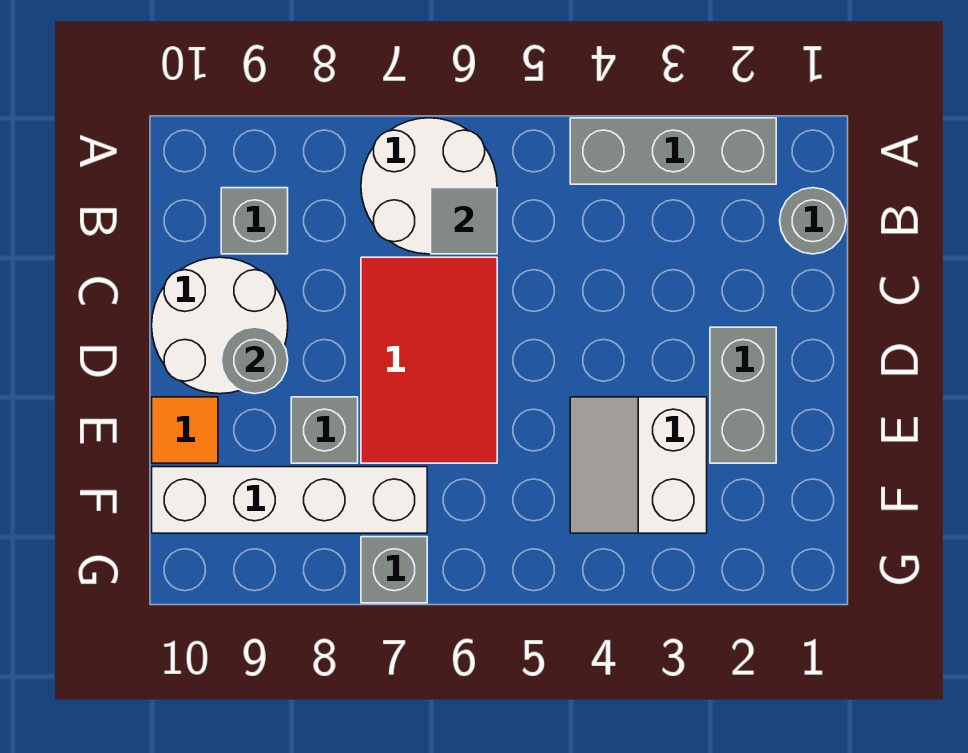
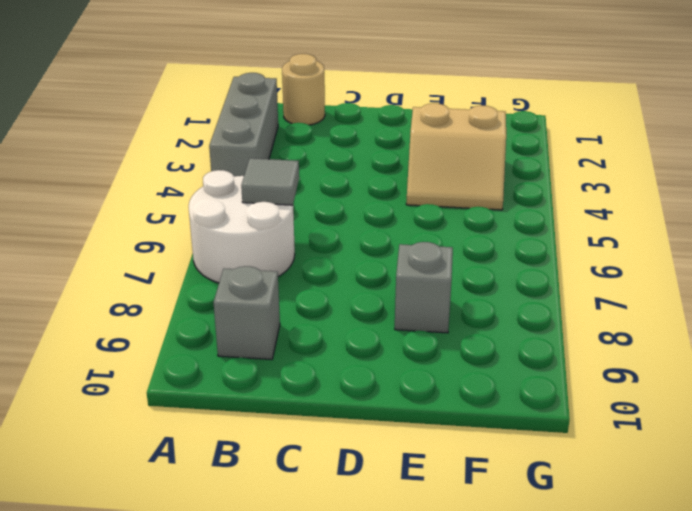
tan 1x1 round brick [282,54,325,125] -> grey 1x1 round brick [780,188,846,254]
tan 2x2 slope [406,103,506,210] -> white 2x2 slope [570,397,707,533]
none -> red 2x3 tile [361,257,497,463]
none -> white 2x2 round brick [152,257,288,394]
none -> grey 1x2 brick [710,327,776,463]

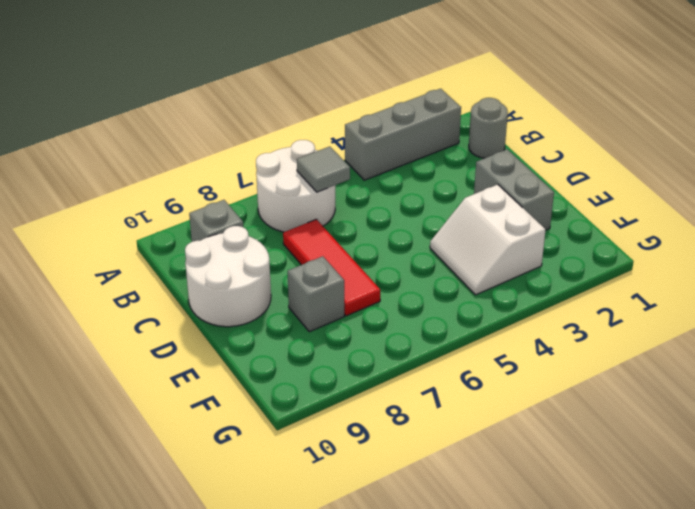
red 1x3 tile [283,219,380,316] -> red 2x3 tile [361,257,497,463]
none -> orange 1x1 tile [152,397,218,463]
none -> white 1x4 brick [152,467,427,533]
none -> grey 1x1 brick [361,537,427,603]

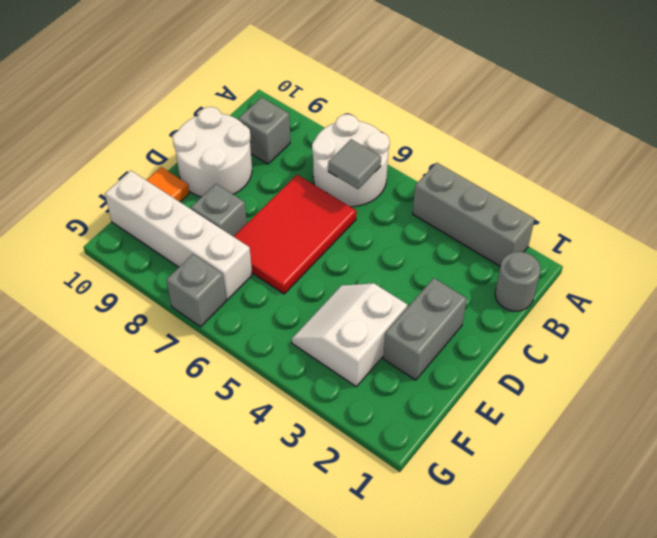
none -> grey 1x1 round brick [221,327,288,394]

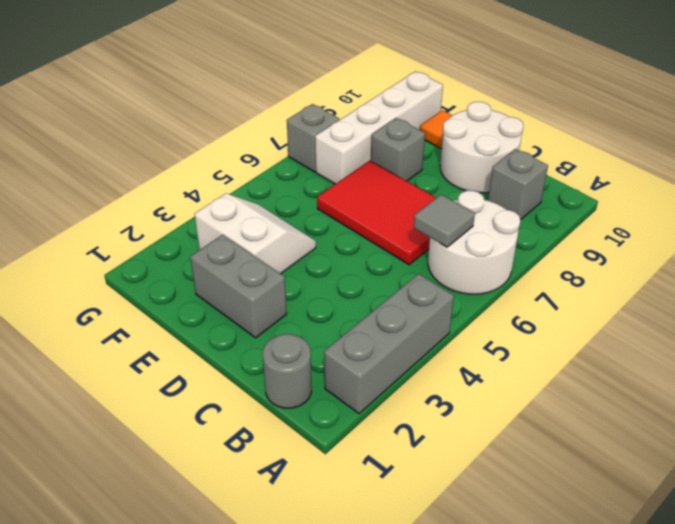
none -> grey 1x1 round brick [221,327,288,394]

